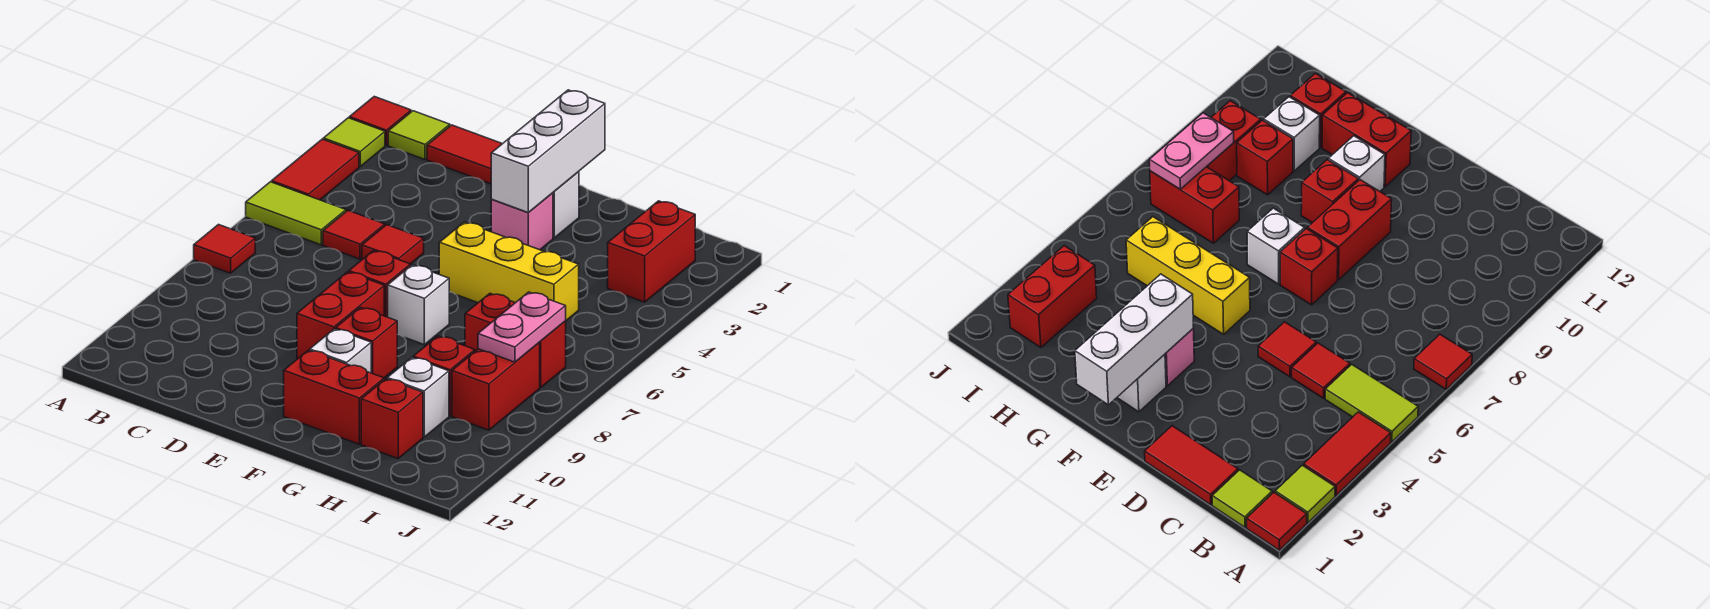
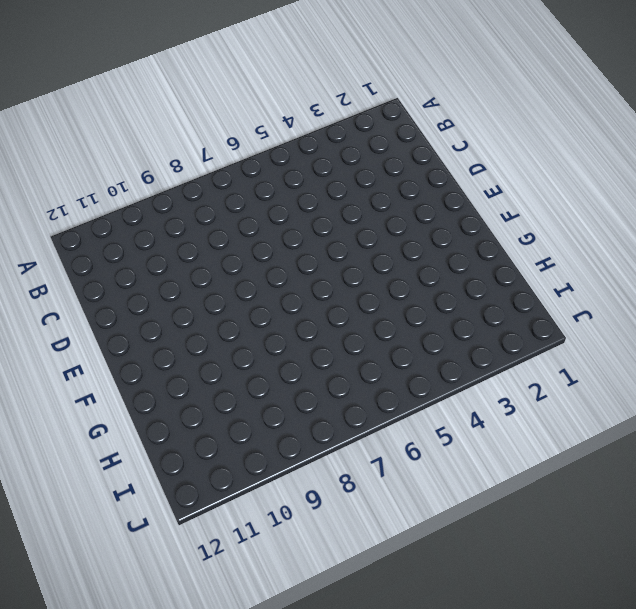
none -> red 1x1 tile [349,97,411,145]
none -> lime 1x1 tile [323,118,385,166]
none -> red 1x2 tile [272,139,359,200]

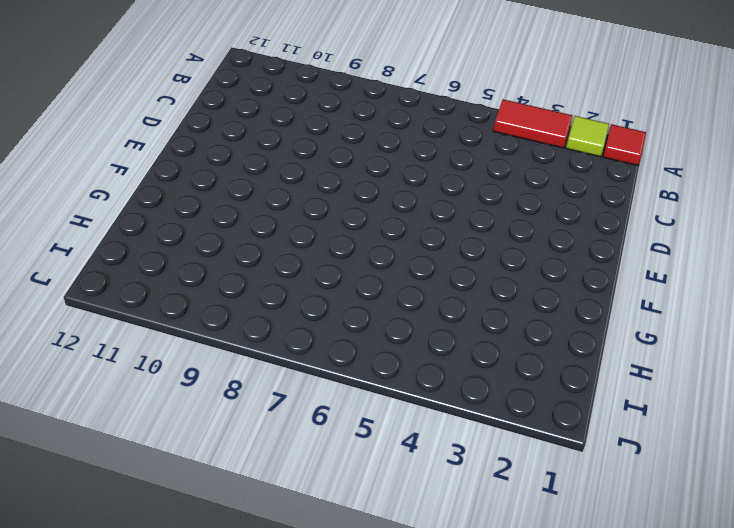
none -> lime 1x2 tile [246,182,346,245]
none -> red 1x1 tile [194,225,255,273]
none -> lime 1x1 tile [388,111,450,159]

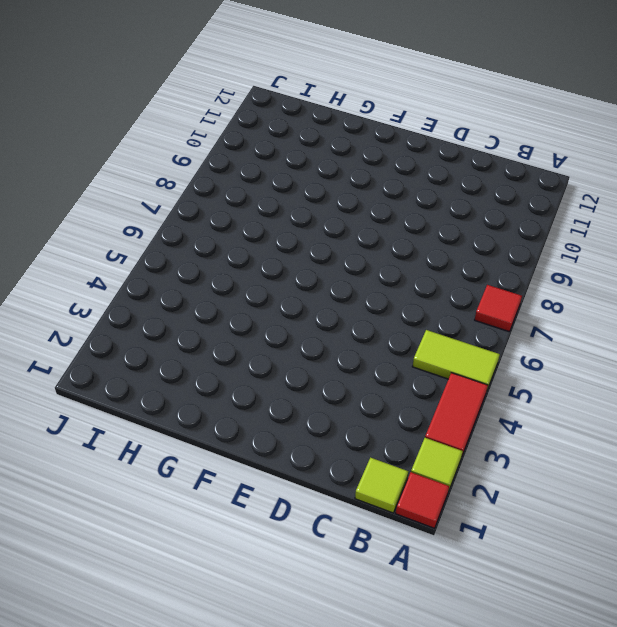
none -> red 1x2 tile [427,125,502,184]
none -> red 1x1 tile [323,211,385,259]
none -> red 1x1 tile [362,225,424,264]

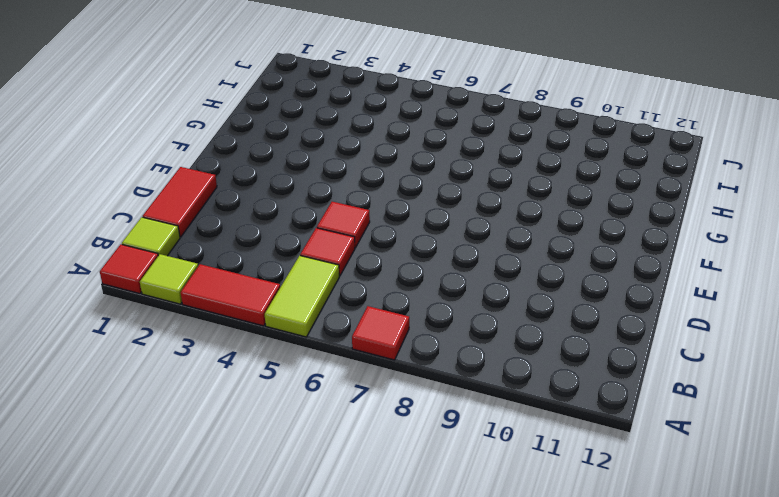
none -> red 1x1 brick [349,250,410,317]
none -> red 1x2 brick [297,272,384,359]
none -> white 1x1 brick [553,172,579,238]

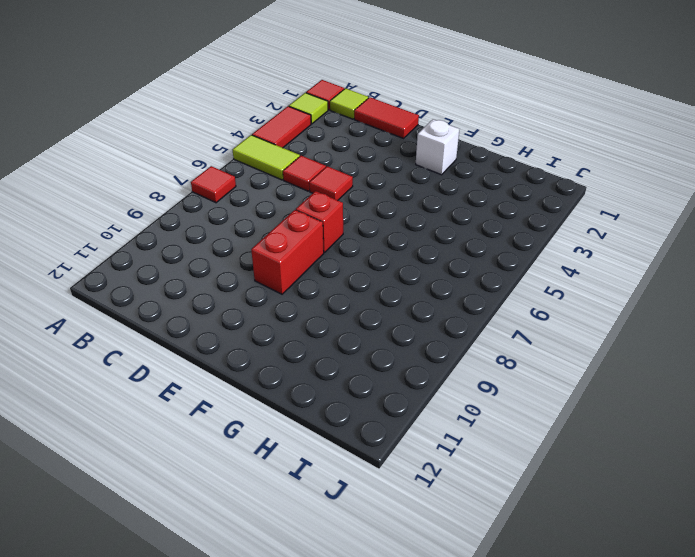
none -> pink 1x1 brick [491,193,553,250]
none -> yellow 1x3 brick [439,222,579,320]
none -> white 1x1 brick [388,265,449,345]

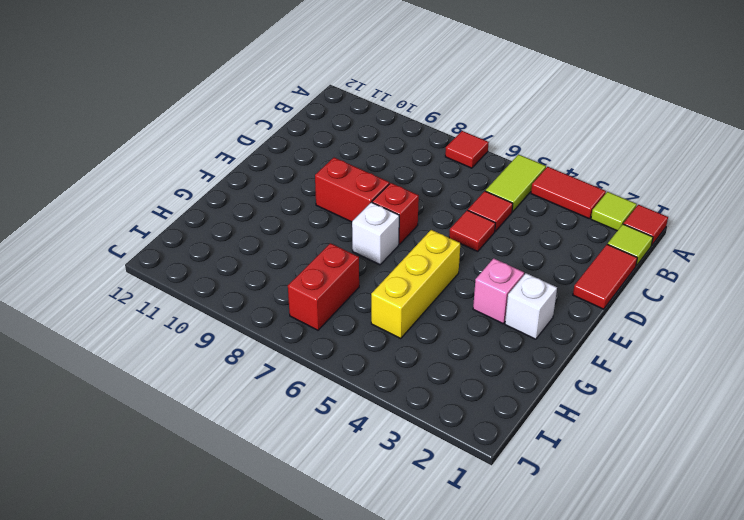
none -> red 1x1 brick [336,308,397,378]
none -> white 1x1 brick [310,329,371,373]
none -> red 1x2 brick [284,350,384,444]

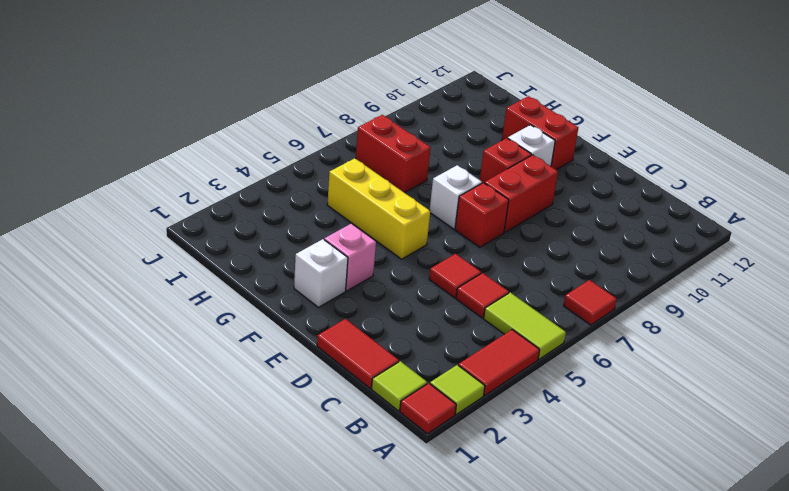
none -> red 1x1 brick [413,336,475,416]
none -> white 1x1 brick [387,357,449,437]
none -> red 1x1 brick [361,379,423,459]

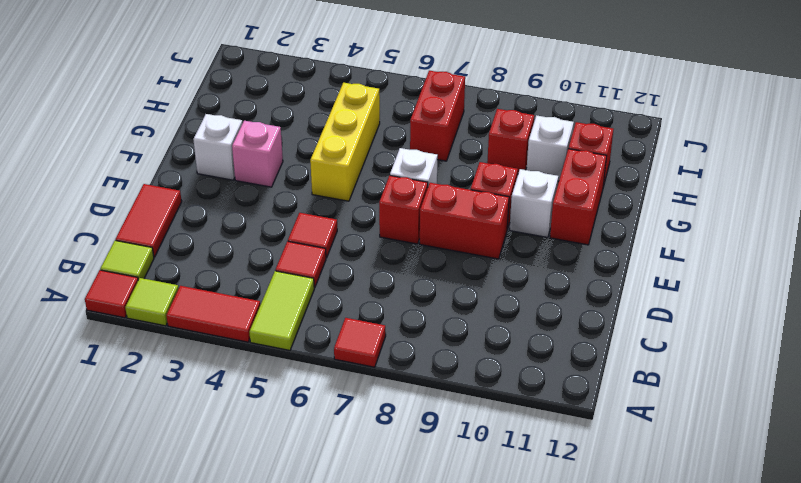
none -> red 1x2 brick [608,201,695,302]
none -> red 1x2 brick [452,343,540,430]
none -> white 1x3 brick [491,90,605,213]

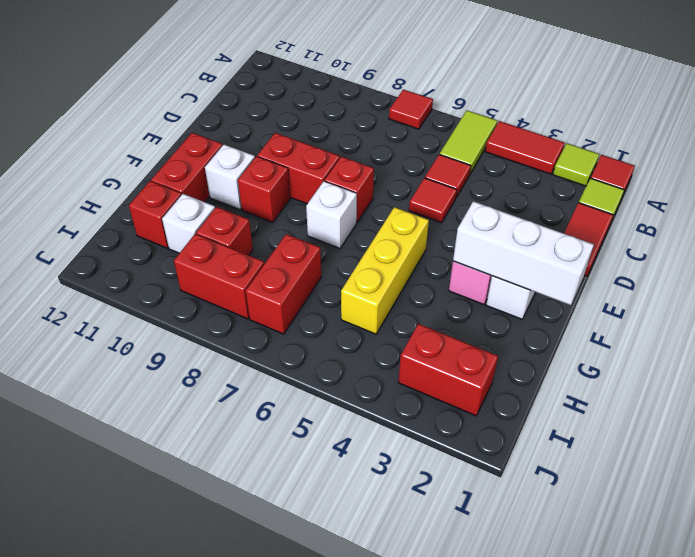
none -> pink 1x2 plate [478,292,566,362]

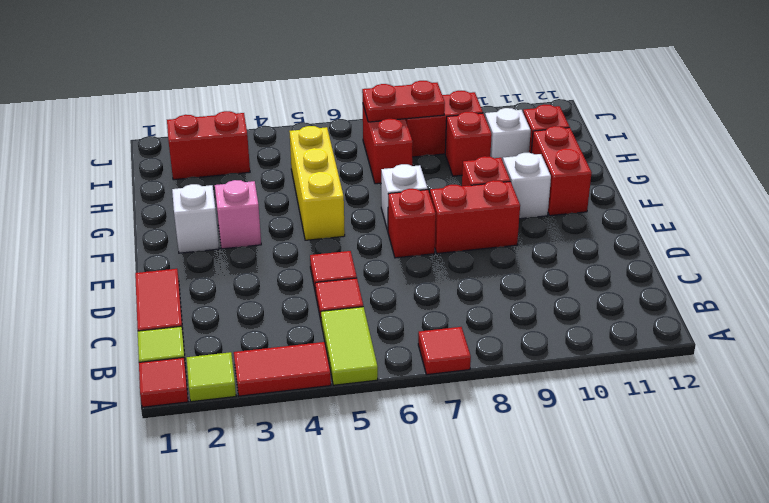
red 1x2 plate [362,81,445,122] -> pink 1x2 plate [478,292,566,362]
none -> white 1x3 brick [491,90,605,213]

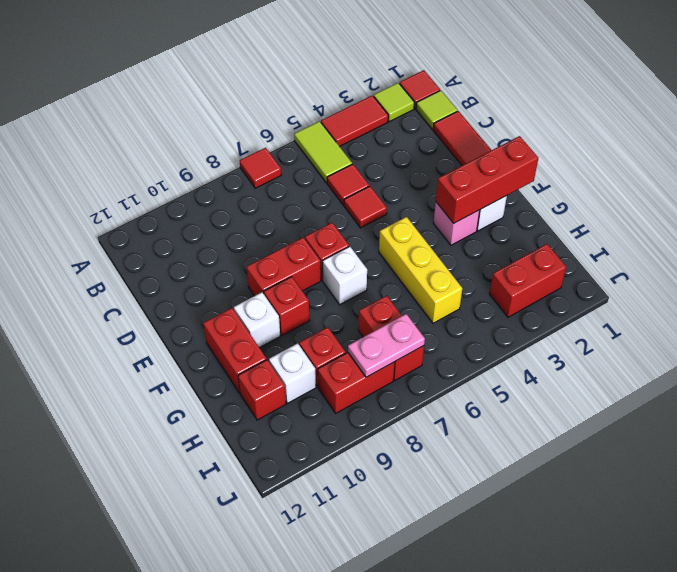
red 1x3 brick [436,136,538,223] -> white 1x3 brick [491,90,605,213]

